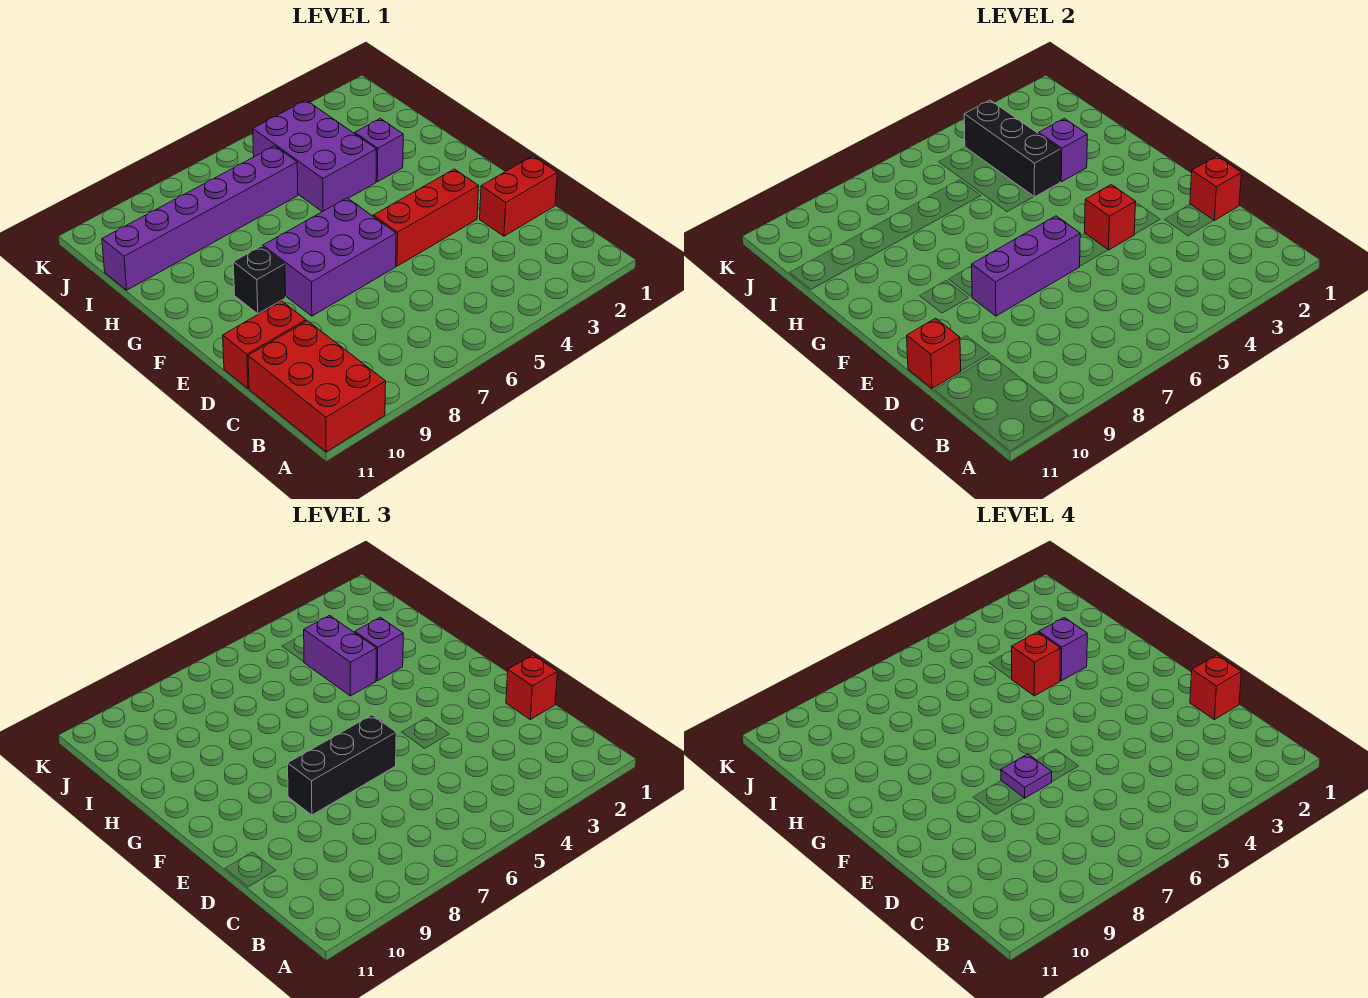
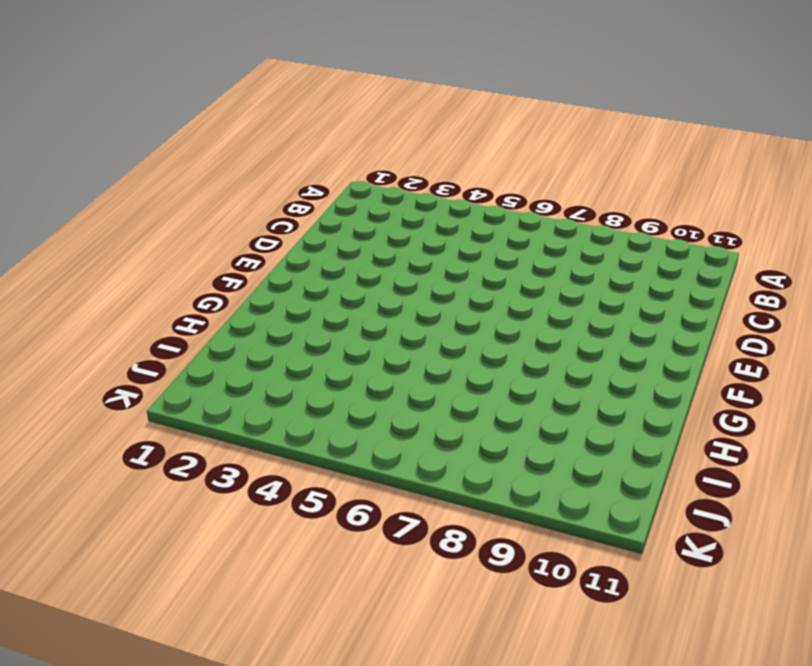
none -> red 2x3 brick [248,321,386,452]
none -> red 1x2 brick [480,156,557,236]
none -> red 1x2 brick [223,301,306,389]

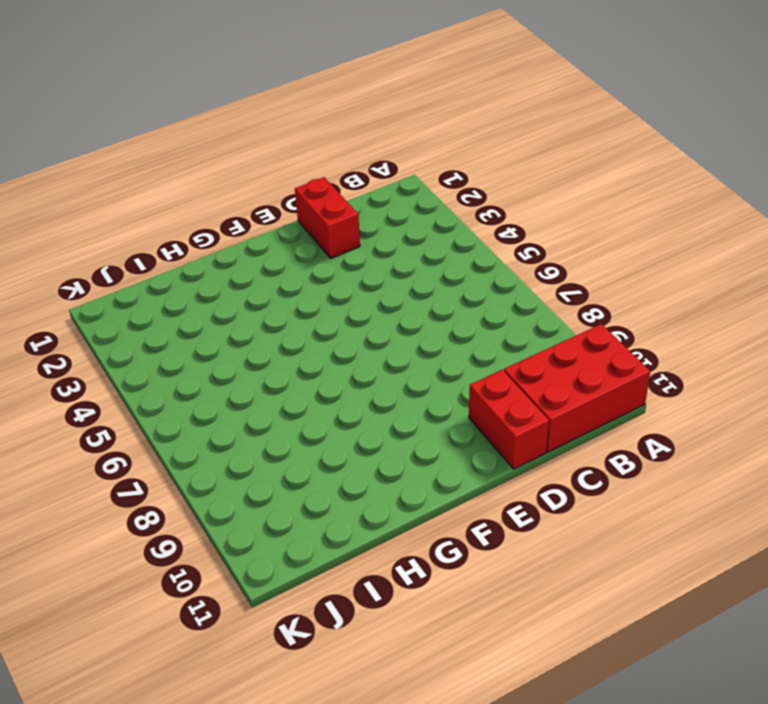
none -> red 1x3 brick [373,169,479,266]
none -> purple 2x3 brick [263,198,396,316]
none -> black 1x1 brick [233,246,286,314]

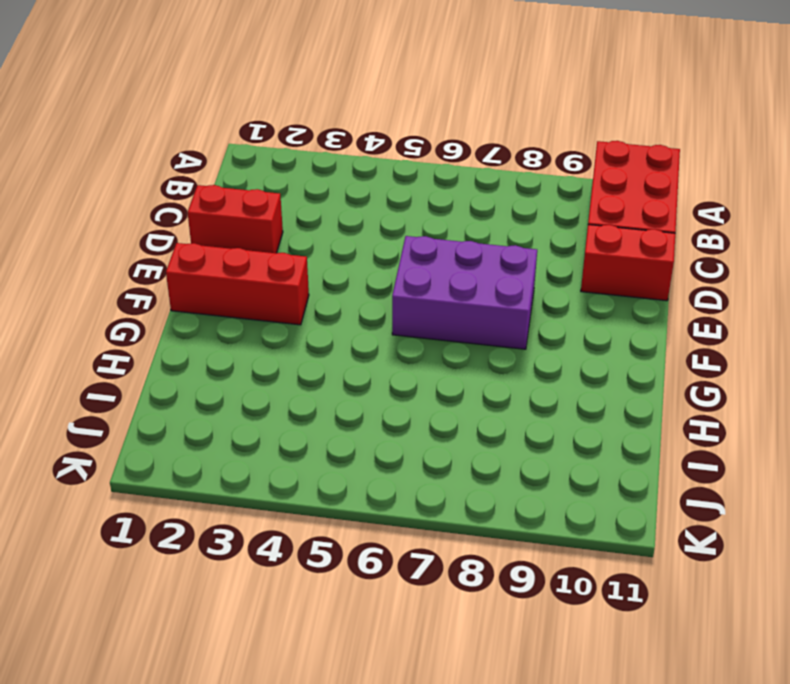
red 1x3 brick [166,243,309,325] -> red 1x3 brick moved to [373,169,479,266]
none -> black 1x1 brick [233,246,286,314]
none -> purple 1x1 brick [355,118,403,182]
none -> purple 2x3 brick [253,100,377,212]

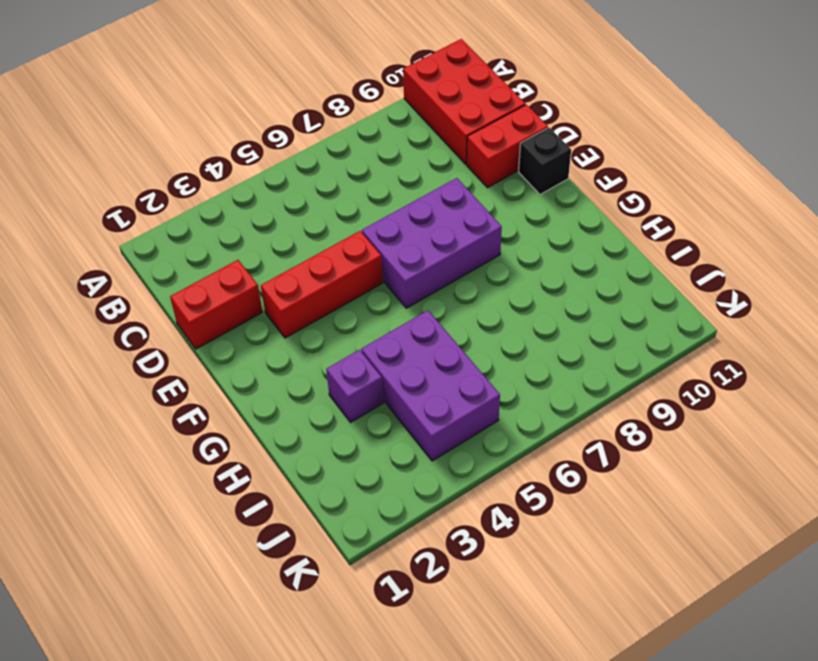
black 1x1 brick [519,128,571,194] -> black 1x1 brick moved to [233,246,286,314]
none -> purple 1x6 brick [102,146,298,290]
none -> red 1x1 brick [1190,156,1241,220]
none -> red 1x1 brick [907,318,961,389]

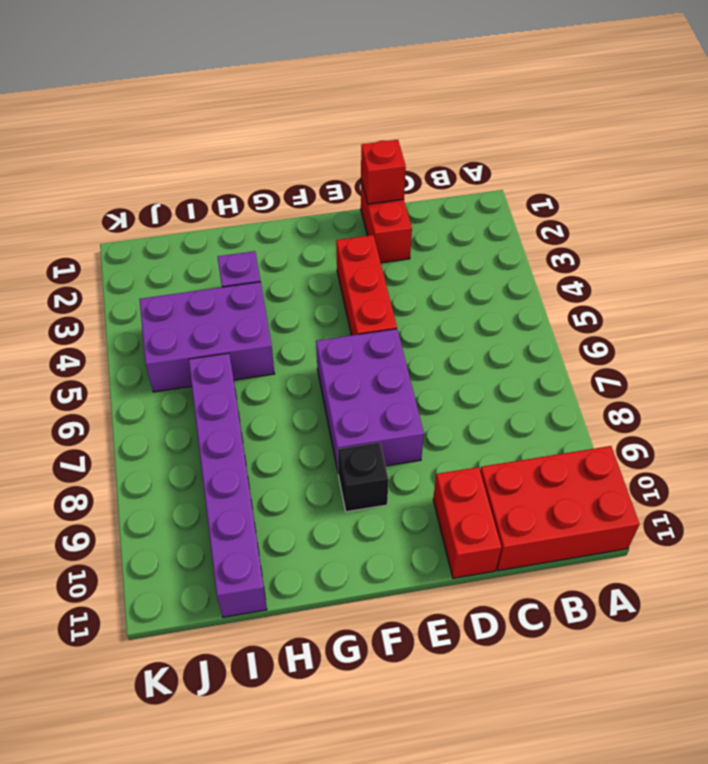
none -> red 1x1 brick [907,318,961,389]
none -> red 1x1 brick [1085,184,1136,250]
none -> purple 1x3 brick [972,216,1080,316]

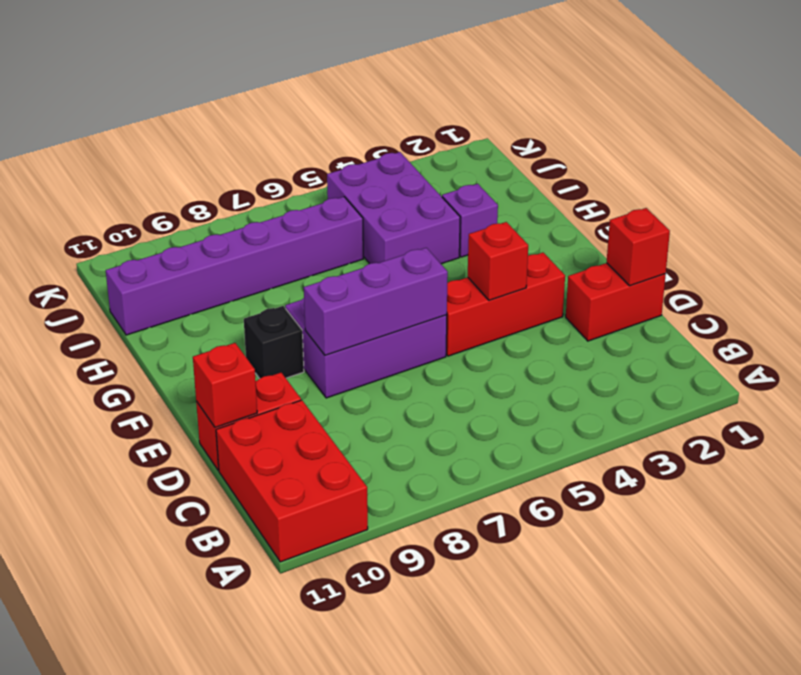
none -> purple 1x1 brick [1039,118,1087,182]
none -> black 1x3 brick [964,100,1061,197]
none -> red 1x1 brick [506,655,557,719]

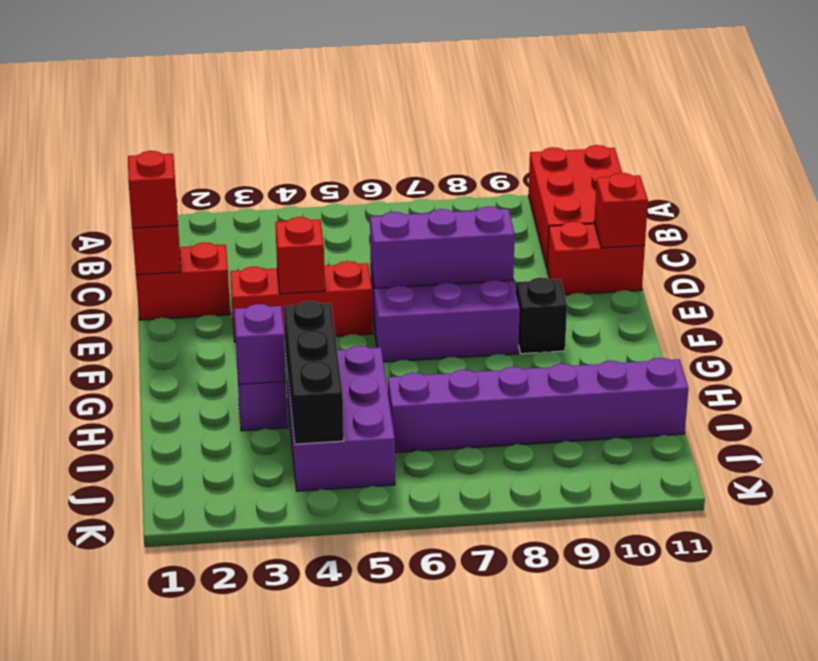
none -> black 1x3 brick [288,715,396,815]
none -> purple 1x1 brick [355,617,403,681]
none -> purple 1x2 brick [304,616,377,696]

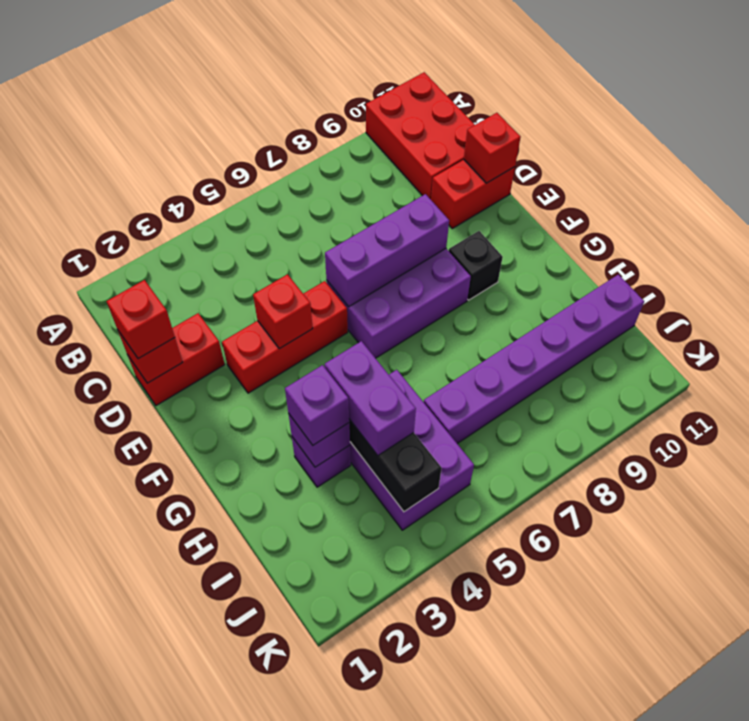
none -> black 1x3 brick [288,715,396,815]
none -> red 1x1 brick [1190,655,1241,719]
none -> purple 1x1 plate [1001,754,1052,798]

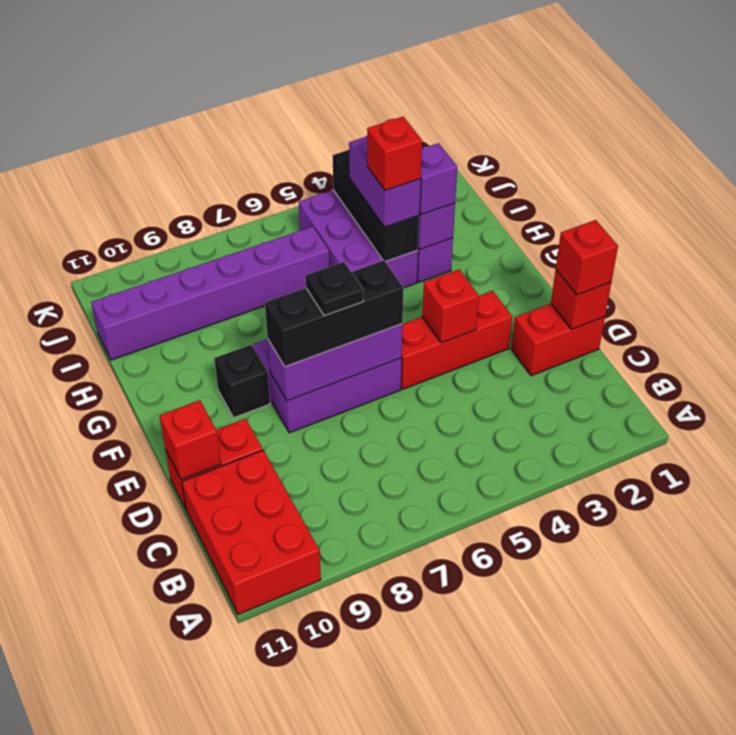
black 1x1 plate [305,262,363,316] -> purple 1x1 plate [1001,754,1052,798]
none -> red 1x1 brick [1190,655,1241,719]
none -> purple 1x1 brick [1039,617,1087,681]

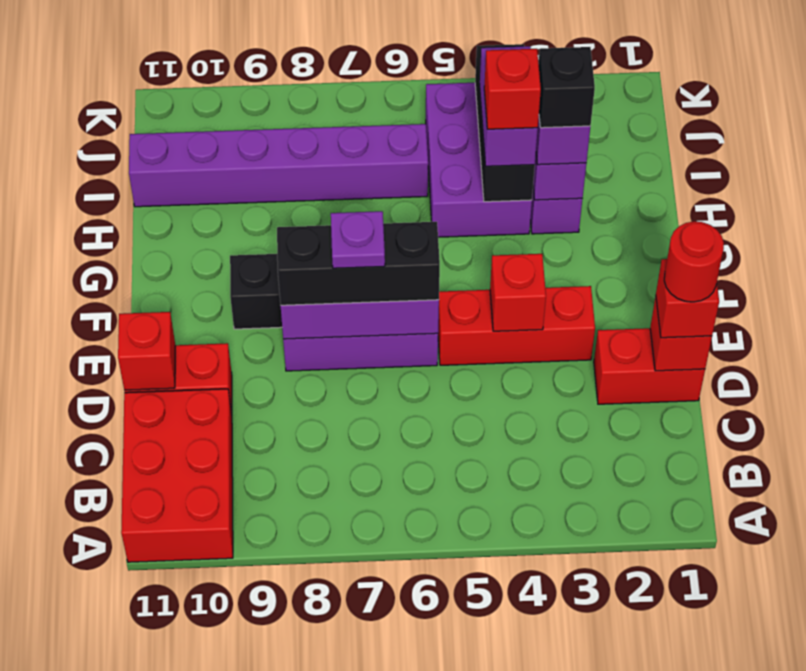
red 1x1 round brick [664,221,724,302] -> red 1x1 brick [1190,655,1241,719]
black 1x1 brick [539,47,595,128] -> purple 1x1 brick [1039,617,1087,681]

